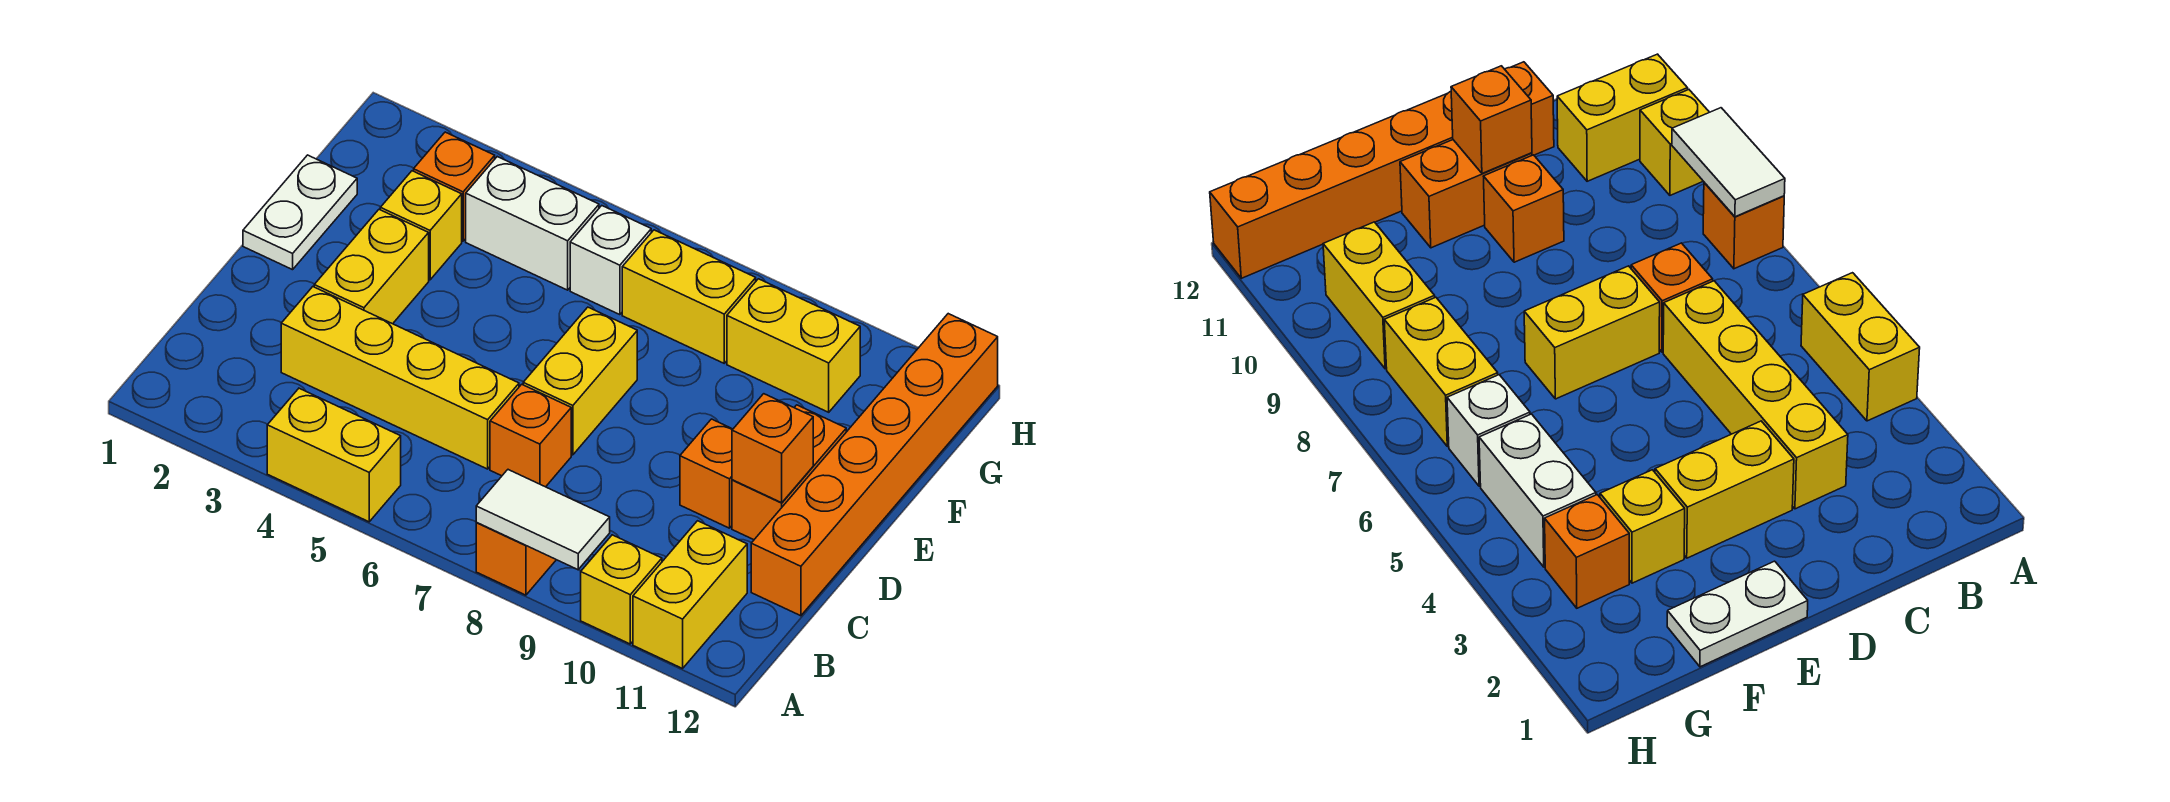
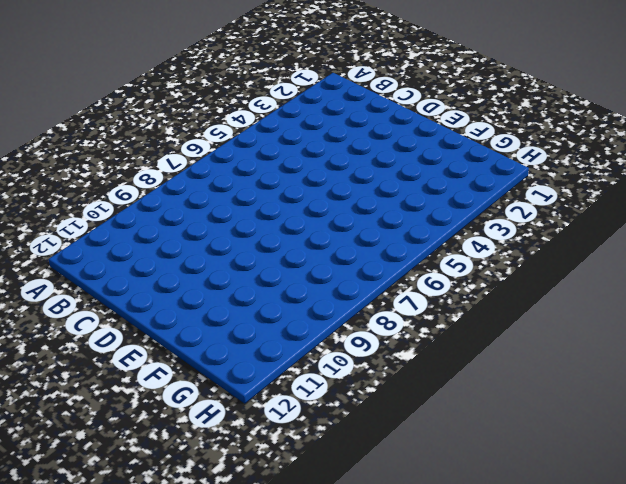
none -> yellow 1x2 brick [267,388,401,522]
none -> orange 1x1 brick [476,522,556,595]
none -> yellow 1x1 brick [581,535,662,644]

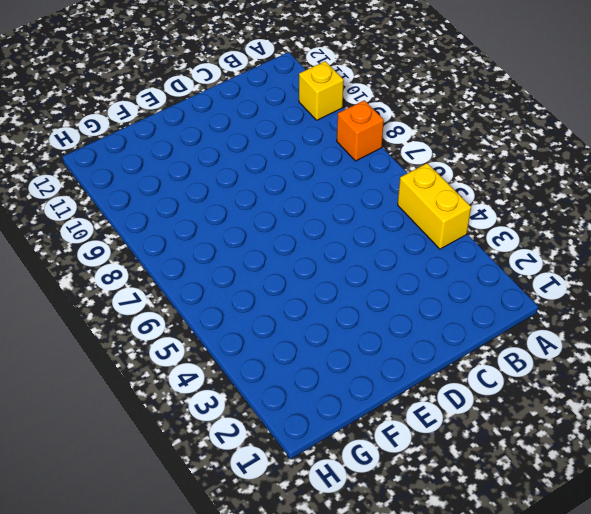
none -> yellow 1x2 brick [633,521,747,668]
none -> yellow 1x4 brick [281,287,519,469]
none -> orange 1x1 brick [490,384,571,487]

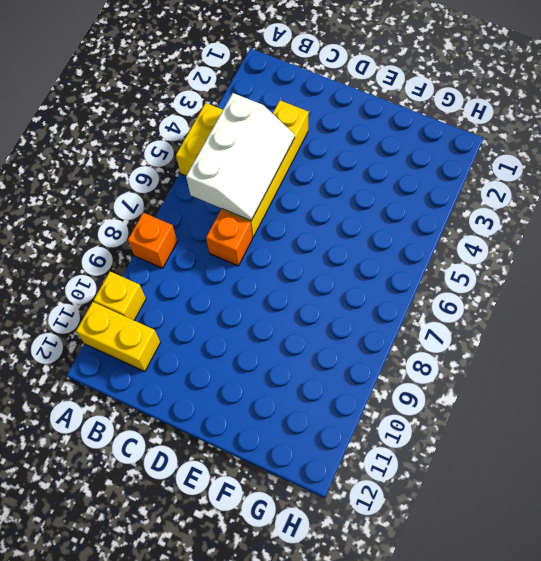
white 2x3 slope [186,93,295,221] -> none
none -> orange 1x6 brick [751,314,998,616]
none -> yellow 1x2 brick [314,210,429,324]
none -> yellow 1x2 brick [523,307,637,455]

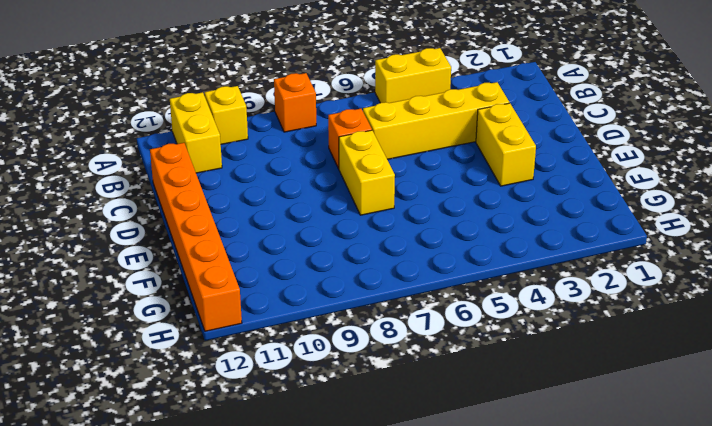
none -> orange 1x1 brick [680,419,733,528]
none -> orange 1x2 brick [732,405,846,540]
none -> white 1x2 plate [243,155,357,270]

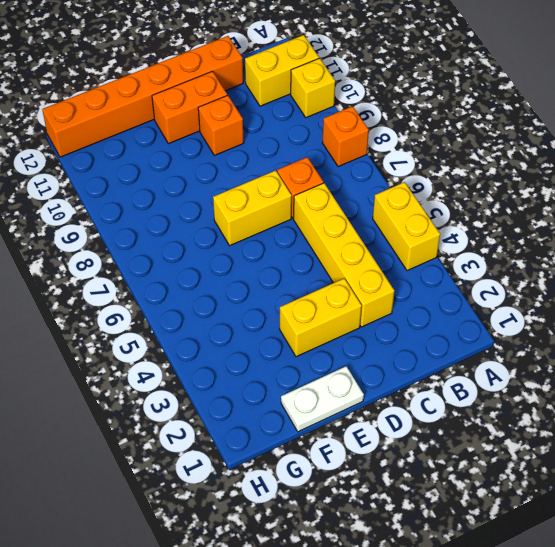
none -> yellow 1x1 brick [380,171,462,280]
none -> orange 1x1 brick [414,132,495,241]
none -> white 1x2 brick [466,157,599,290]

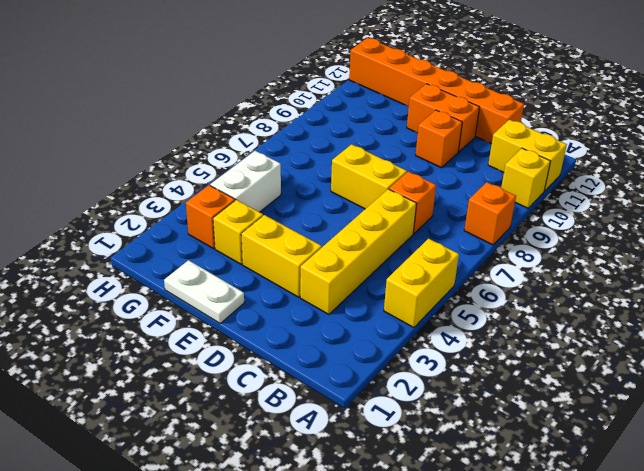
none -> white 1x1 brick [570,206,651,315]
none -> yellow 1x2 brick [622,230,756,363]
none -> yellow 1x2 brick [727,279,860,412]

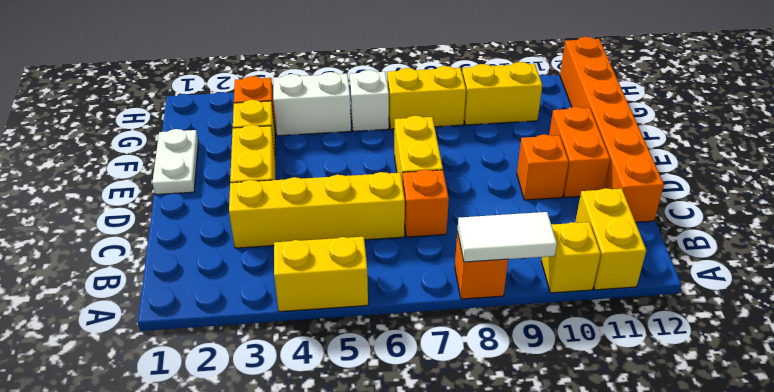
none -> orange 1x1 brick [732,394,813,503]

